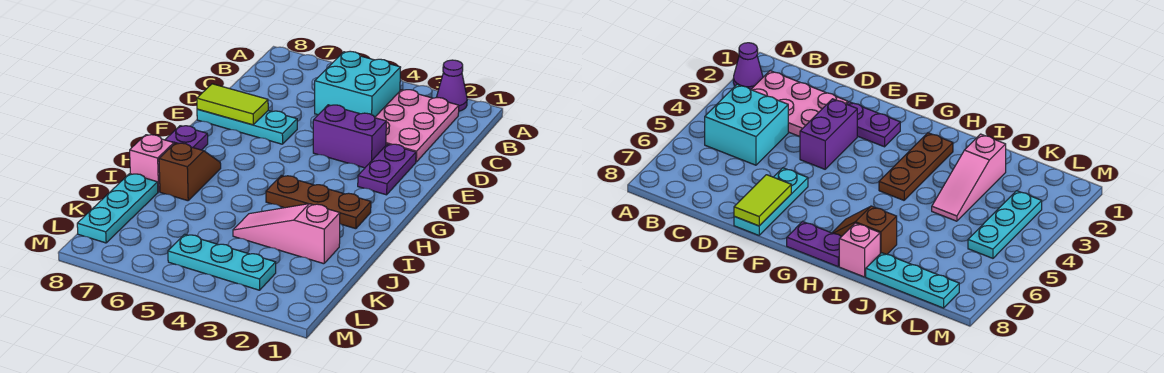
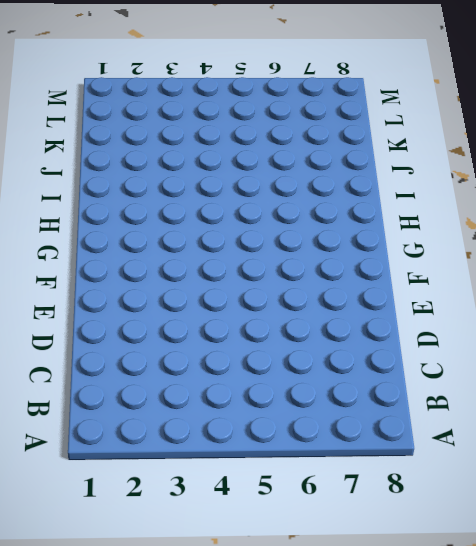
none -> purple 1x1 cone [436,60,467,111]
none -> pink 2x3 plate [375,90,459,162]
none -> cyan 2x2 brick [315,51,401,117]

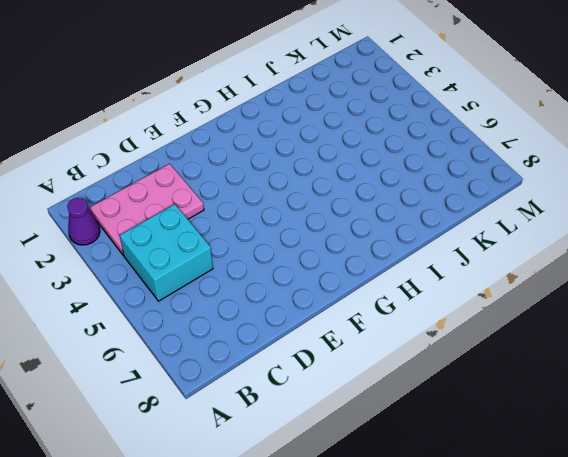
none -> purple 1x2 plate [358,144,416,195]
none -> purple 1x2 brick [313,105,386,168]
none -> cyan 1x3 plate [197,109,297,144]

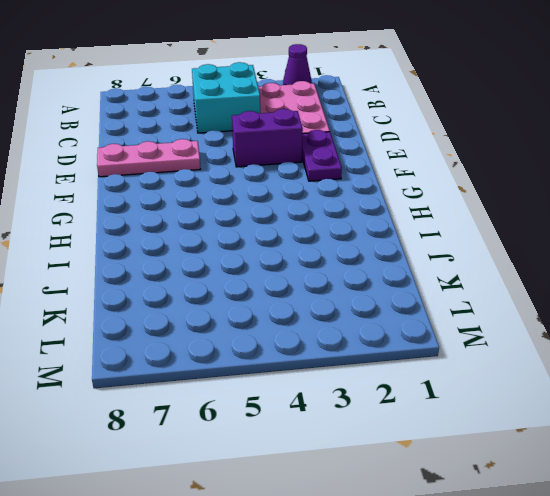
pink 1x3 plate [97,139,200,177] -> cyan 1x3 plate [197,109,297,144]
none -> purple 1x2 plate [165,126,208,150]
none -> brown 1x3 plate [266,175,371,229]
none -> brown 1x2 slope [159,143,221,201]

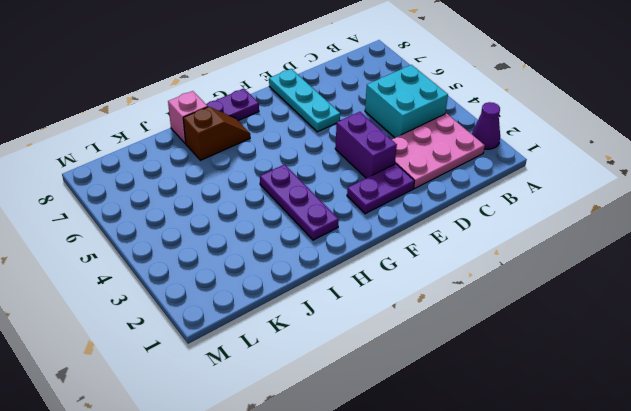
purple 1x3 plate [260,165,339,240] -> brown 1x3 plate [266,175,371,229]
none -> pink 1x3 slope [233,204,340,264]
none -> cyan 1x3 plate [77,174,158,243]
none -> cyan 1x3 plate [168,234,276,290]

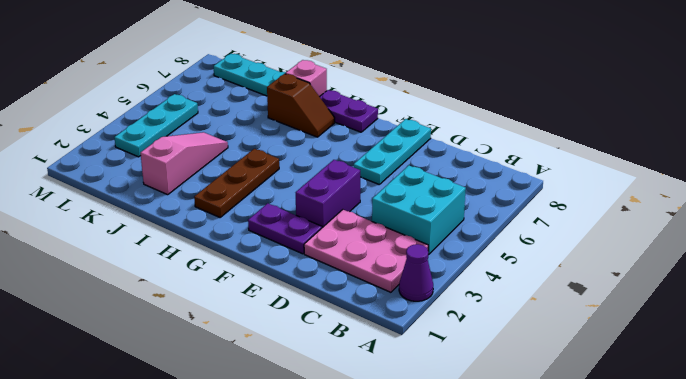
none -> lime 1x2 tile [197,84,268,125]

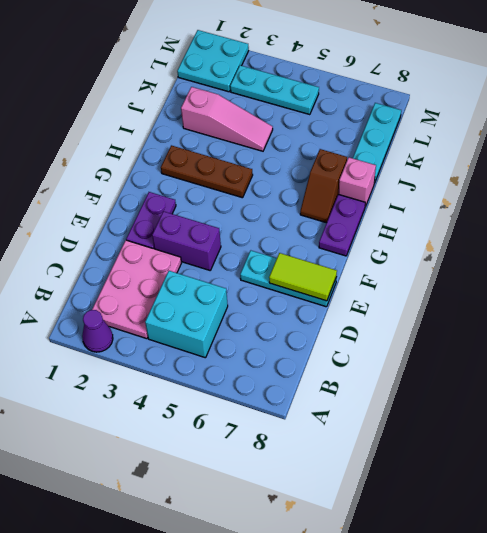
cyan 2x2 plate [177,30,249,92] -> none

